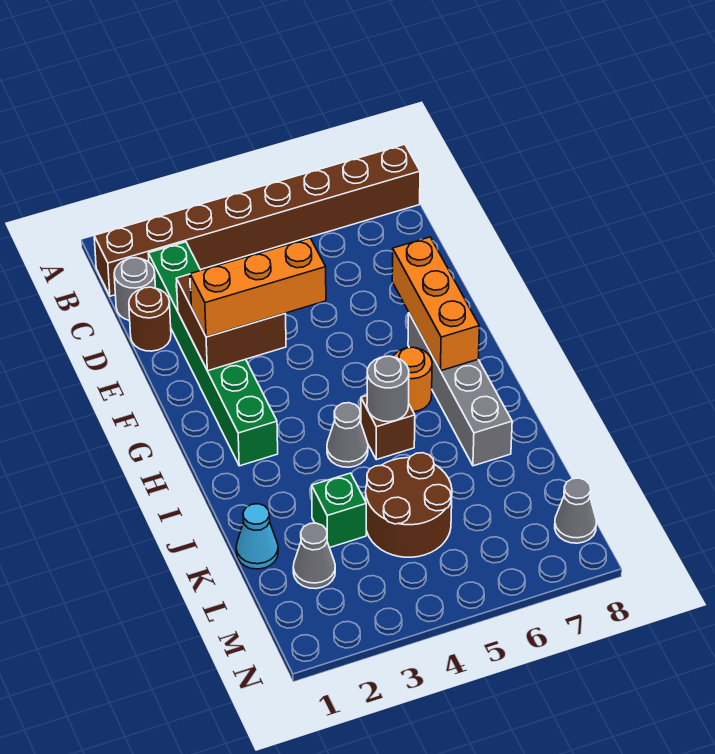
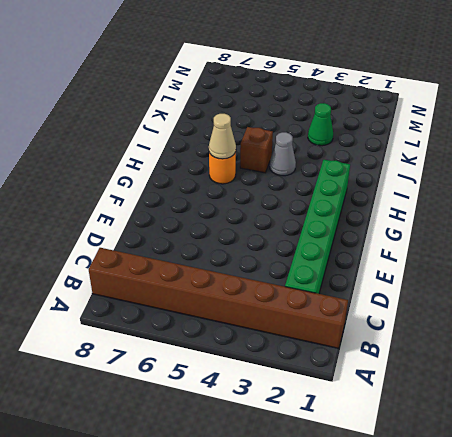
tan 1x1 cone [209,114,236,159] -> none
green 1x1 cone [308,103,333,146] -> green 1x1 brick [312,473,366,548]
none -> grey 1x1 round brick [114,258,155,321]
none -> brown 1x1 round brick [129,287,171,351]
none -> grey 1x4 brick [408,314,512,466]

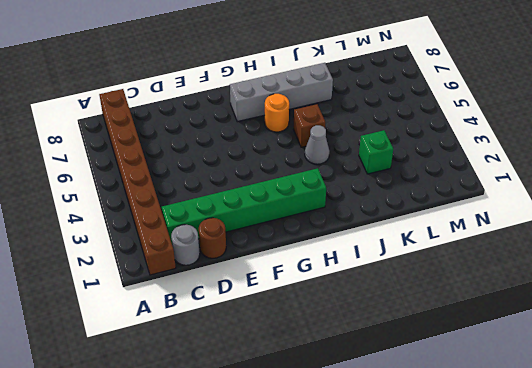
none -> cyan 1x1 cone [236,504,278,569]
none -> brown 2x2 round brick [366,453,452,557]
none -> grey 1x1 cone [293,523,335,589]

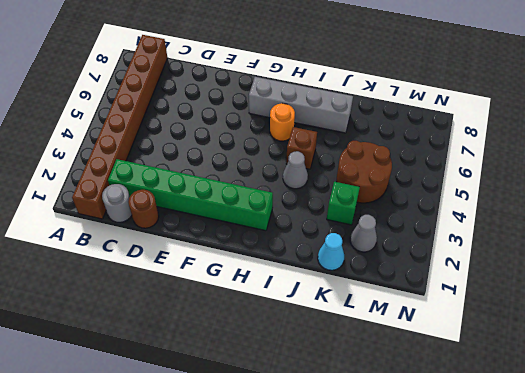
none -> grey 1x1 cone [555,478,596,543]
none -> brown 2x2 brick [176,274,286,371]
none -> orange 1x3 brick [392,237,479,371]

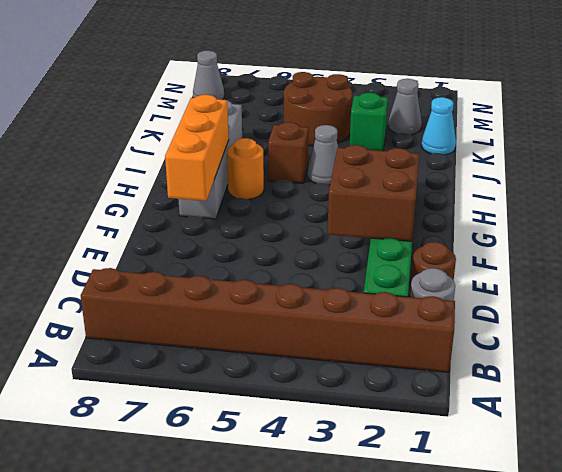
none -> grey 1x1 round brick [367,356,409,422]
none -> orange 1x3 brick [190,238,326,337]

